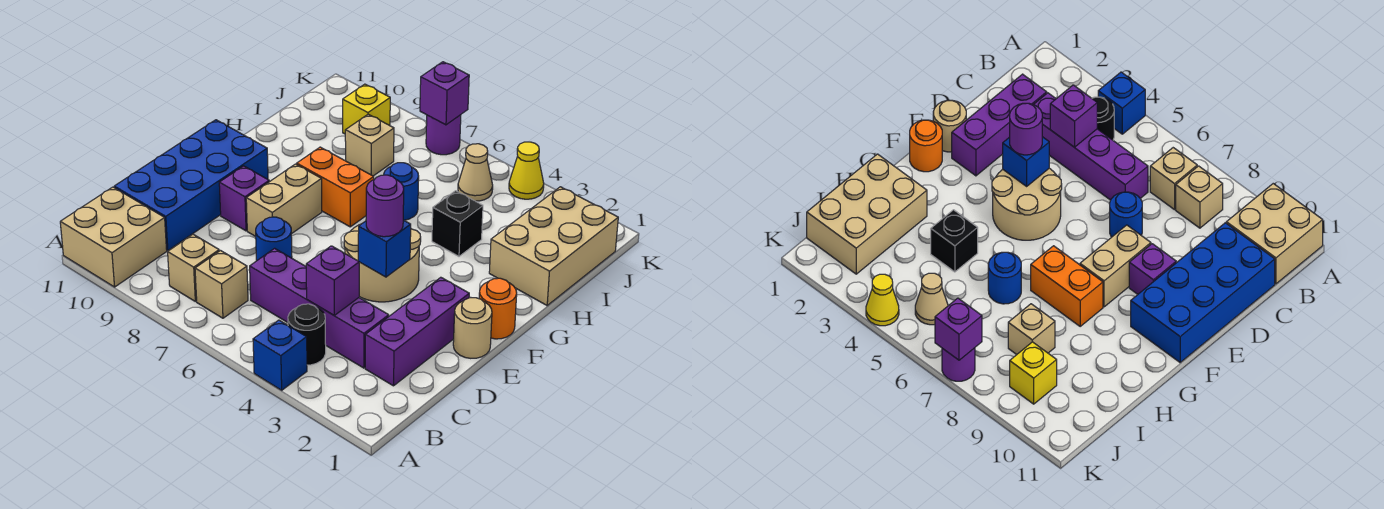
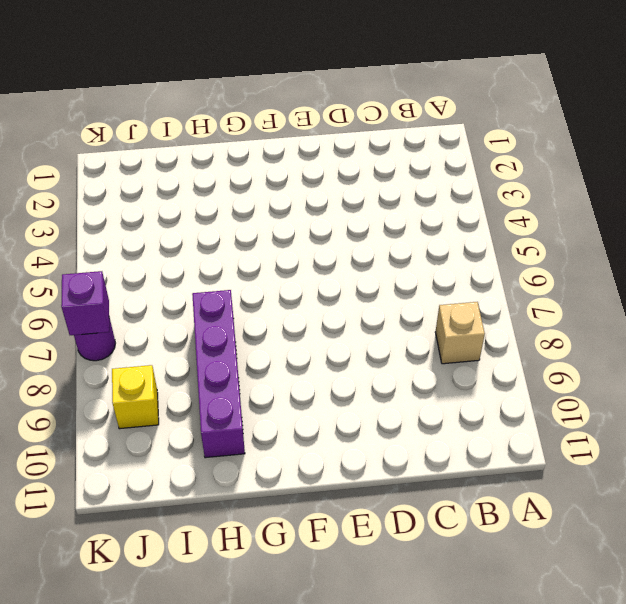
purple 1x4 brick [192,290,245,458] -> purple 1x4 brick moved to [250,248,389,368]
none -> blue 1x1 brick [253,320,307,390]
none -> tan 2x2 brick [60,187,167,287]
none -> black 1x1 round brick [288,304,326,365]

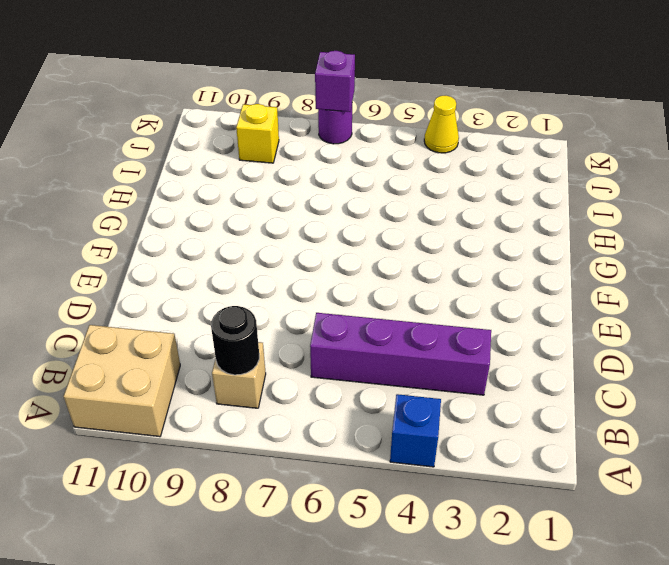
black 1x1 round brick [211,306,259,375] -> black 1x1 round brick moved to [288,304,326,365]
none -> tan 1x1 brick [195,251,248,318]
none -> purple 1x3 brick [365,277,469,386]
none -> blue 2x4 brick [114,120,268,251]

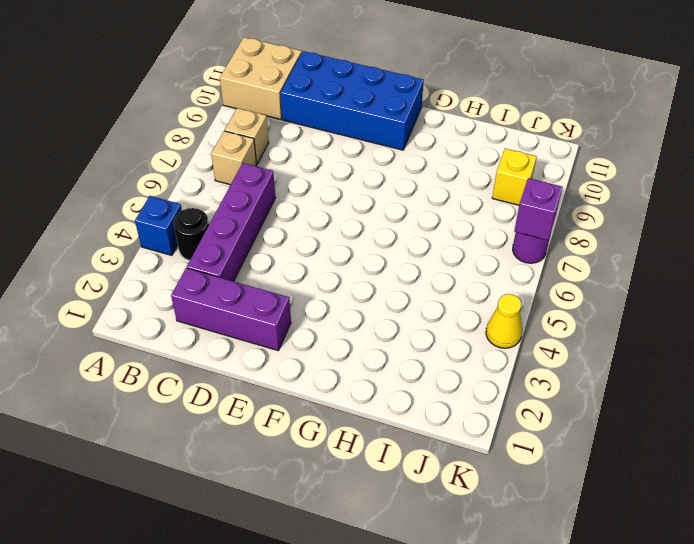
none -> blue 1x1 round brick [256,217,292,261]
none -> tan 1x1 round brick [453,298,492,358]
none -> tan 2x2 round brick [344,224,421,302]

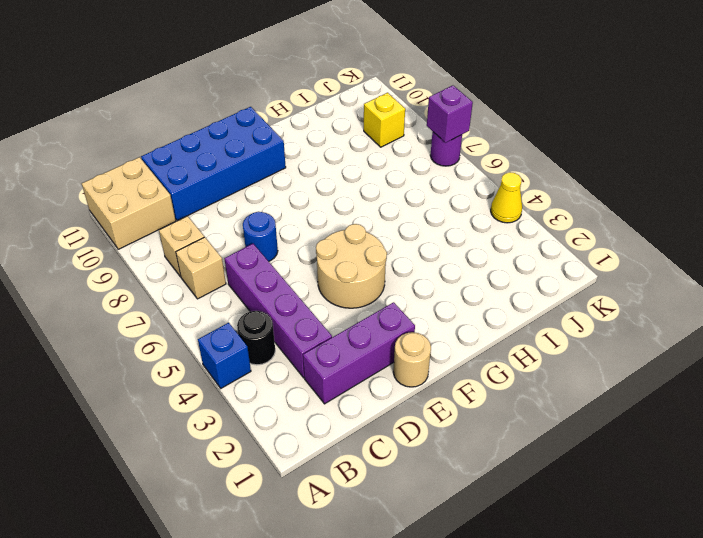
none -> tan 1x2 brick [246,164,322,236]
none -> purple 1x1 brick [219,166,269,231]
none -> orange 1x1 round brick [479,278,517,339]

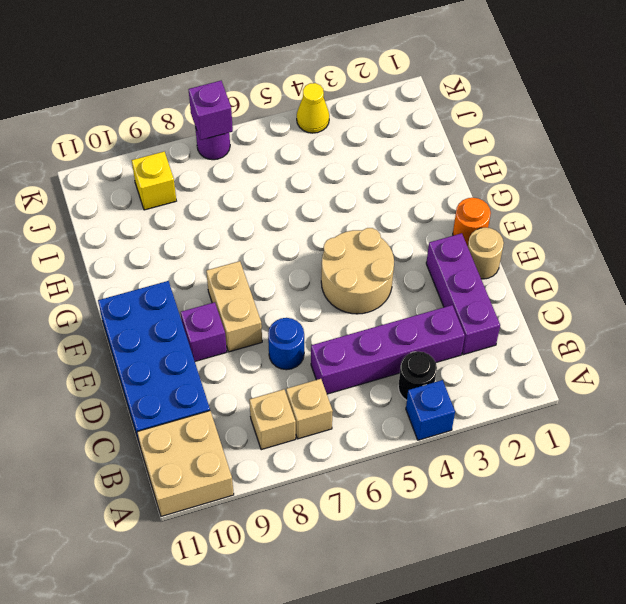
none -> orange 1x2 brick [297,147,374,227]
none -> tan 2x3 brick [489,187,618,305]
none -> black 1x1 brick [432,191,483,256]

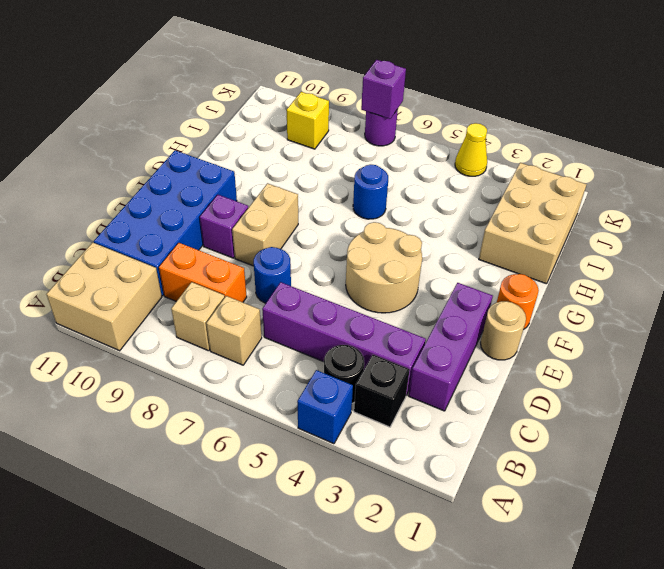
black 1x1 brick [354,355,410,427] -> black 1x1 brick moved to [432,191,483,256]
orange 1x2 brick [159,243,247,302] -> orange 1x2 brick moved to [297,147,374,227]
none -> tan 1x1 brick [345,114,394,176]
none -> tan 1x1 cone [458,144,493,201]
none -> purple 1x1 brick [306,246,359,315]

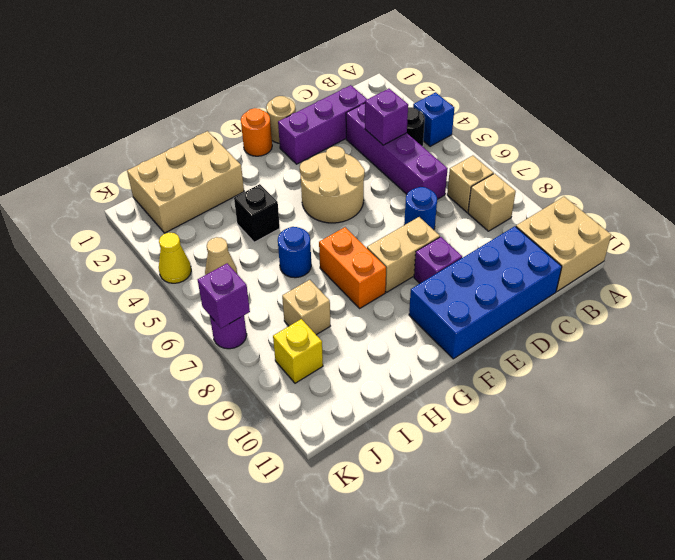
none -> blue 1x1 brick [358,220,411,277]
none -> purple 1x1 round brick [366,175,404,237]

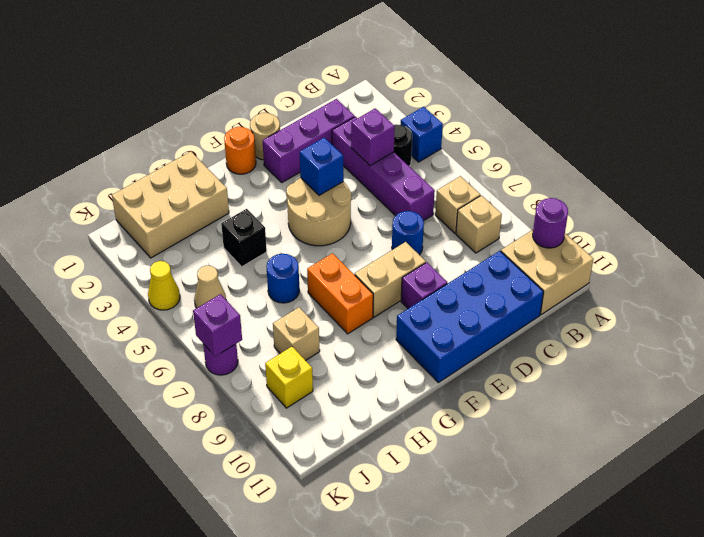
purple 1x1 round brick [533,198,568,248] -> purple 1x1 round brick moved to [366,175,404,237]

